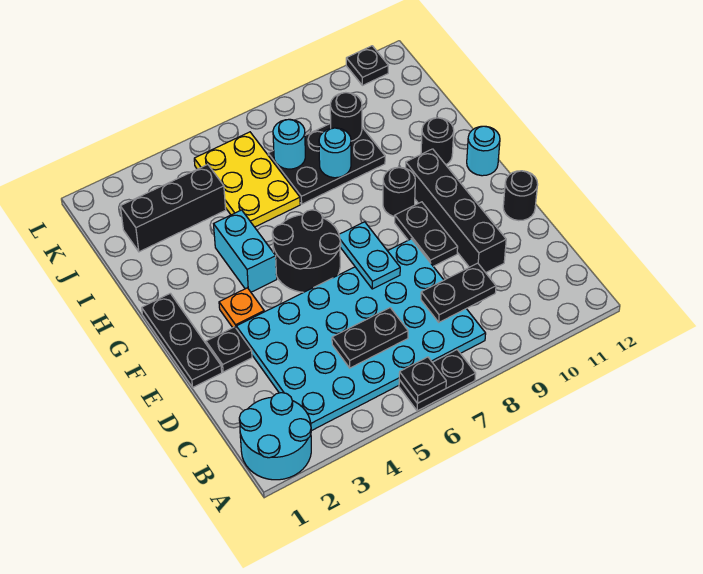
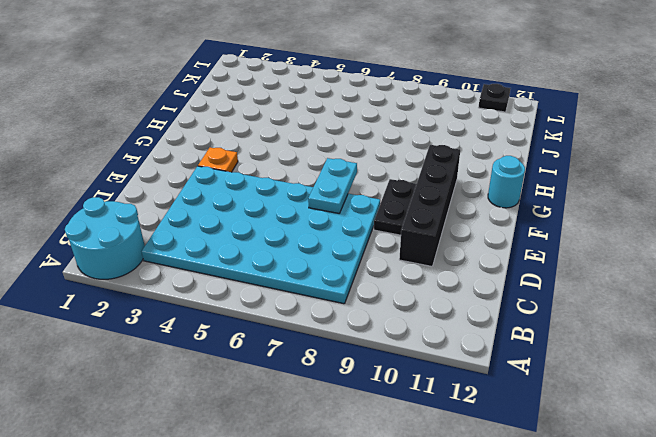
none -> black 1x2 plate [399,350,476,411]
none -> black 1x3 plate [142,293,222,387]
none -> black 1x1 plate [206,327,252,372]

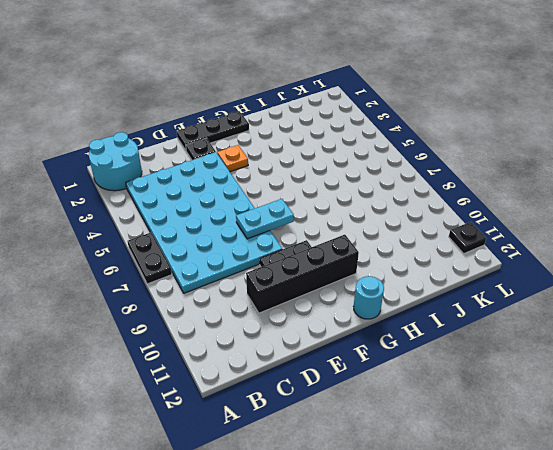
none -> black 1x1 round brick [503,171,538,221]
none -> black 2x2 round brick [272,210,341,292]
none -> cyan 1x2 brick [214,210,277,292]

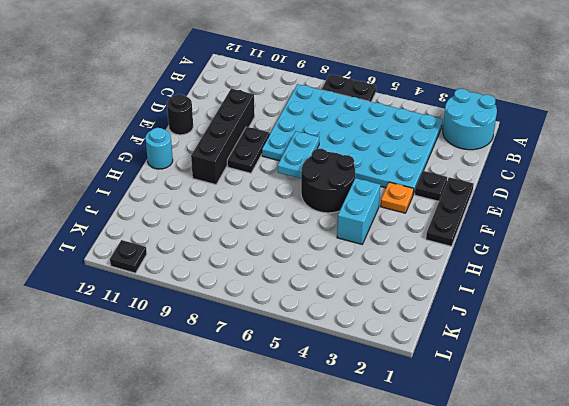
none -> black 1x1 round brick [383,167,415,216]
none -> black 1x1 round brick [421,118,454,165]
none -> yellow 2x3 plate [194,132,300,227]

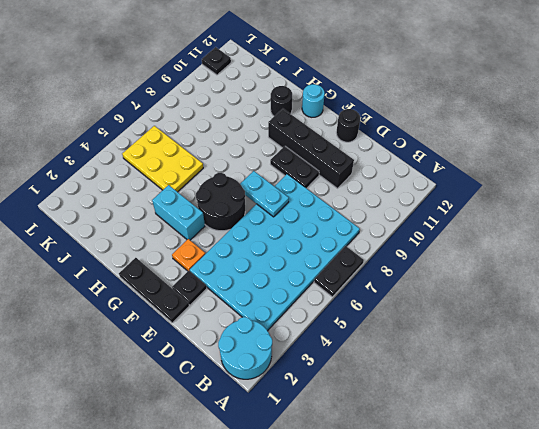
none -> black 1x1 round brick [383,167,415,216]
none -> black 2x3 plate [268,123,385,204]
none -> black 1x3 brick [120,165,226,252]

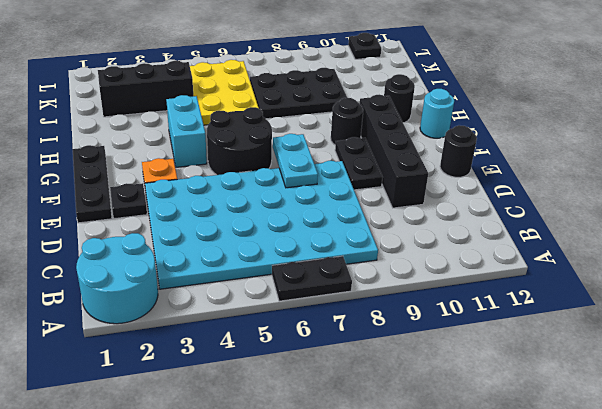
none -> black 1x1 plate [399,357,446,403]
none -> black 1x2 plate [332,308,408,368]
none -> black 1x2 plate [421,263,496,322]

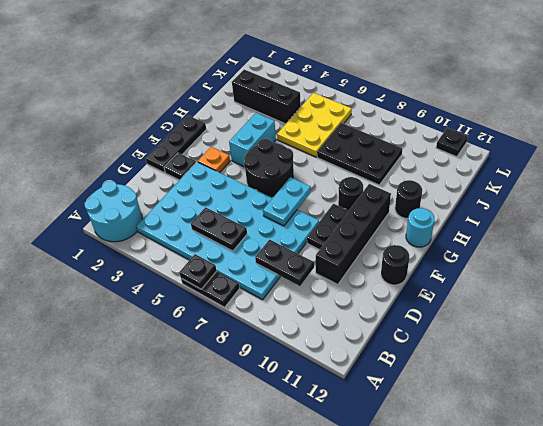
none -> cyan 1x1 round brick [319,128,351,178]
none -> cyan 1x1 round brick [273,119,305,169]
none -> black 1x1 round brick [330,93,362,141]

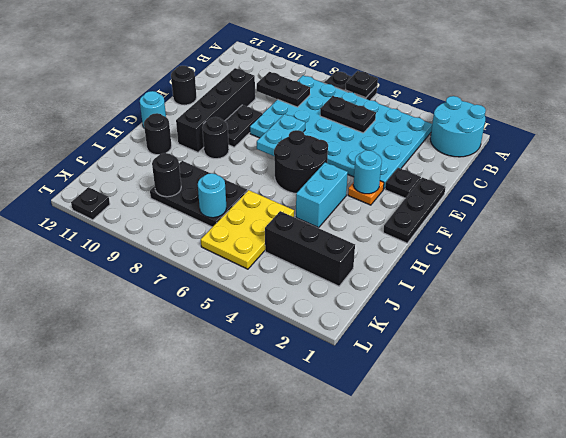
cyan 1x1 round brick [353,150,382,194] -> cyan 1x1 round brick moved to [319,128,351,178]

